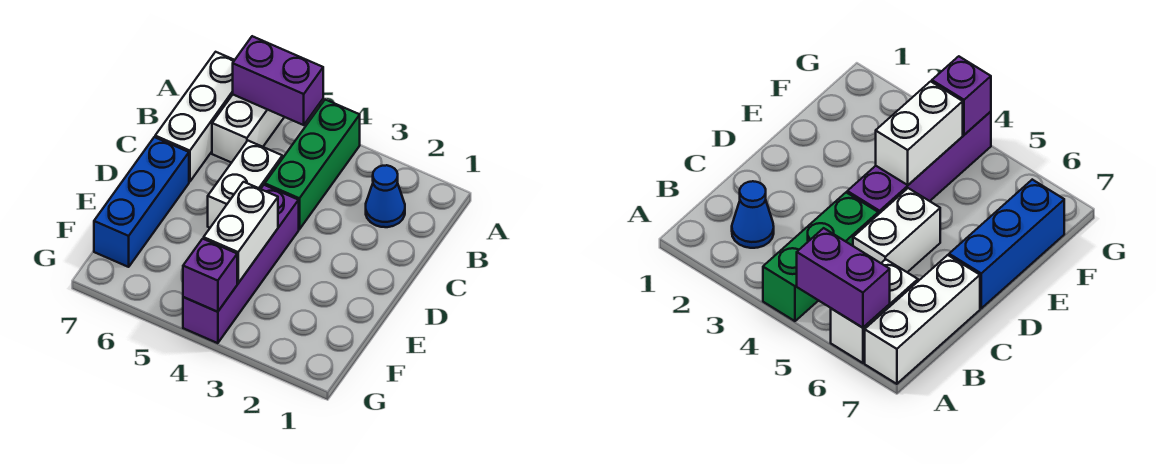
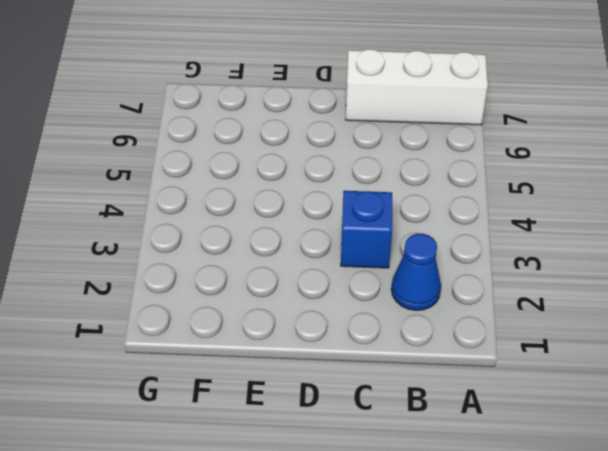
blue 1x1 brick [341,191,392,268] -> none
none -> green 1x3 brick [265,100,360,229]
none -> white 1x2 brick [212,95,284,163]

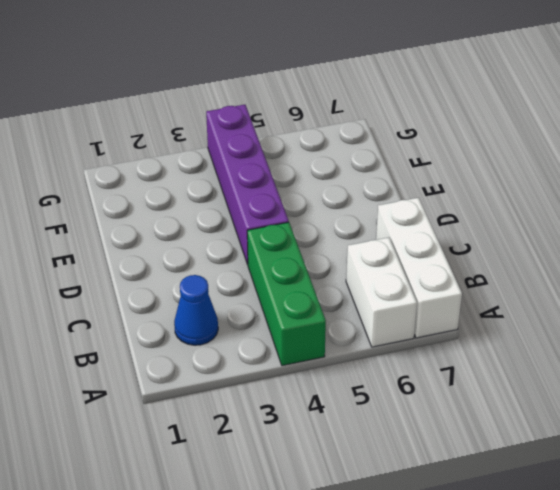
none -> white 1x2 brick [208,141,282,228]
none -> blue 1x3 brick [94,137,189,267]

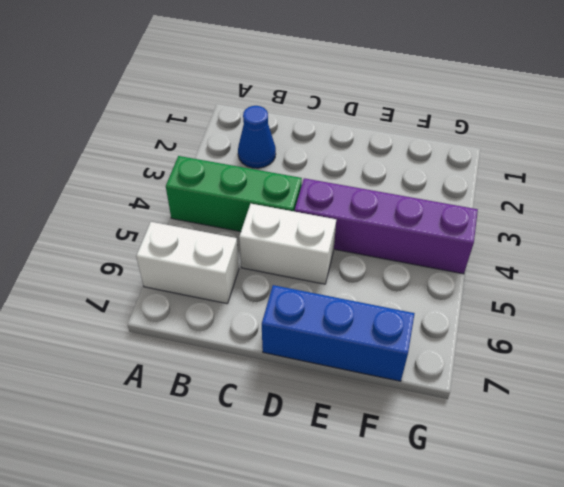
none -> white 1x3 brick [155,52,234,182]
none -> purple 1x2 brick [233,36,323,125]

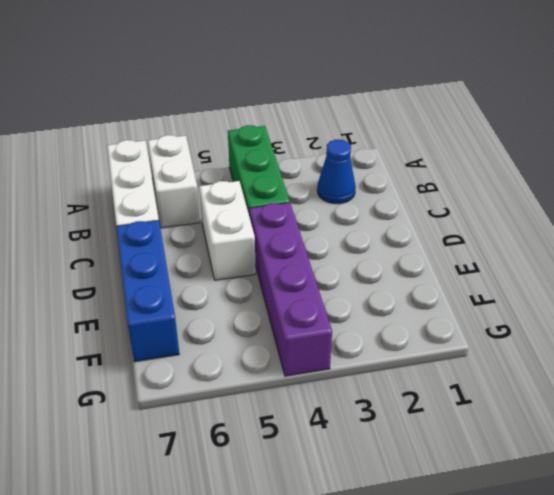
none -> purple 1x2 brick [233,36,323,125]
none -> white 1x2 brick [204,182,278,283]

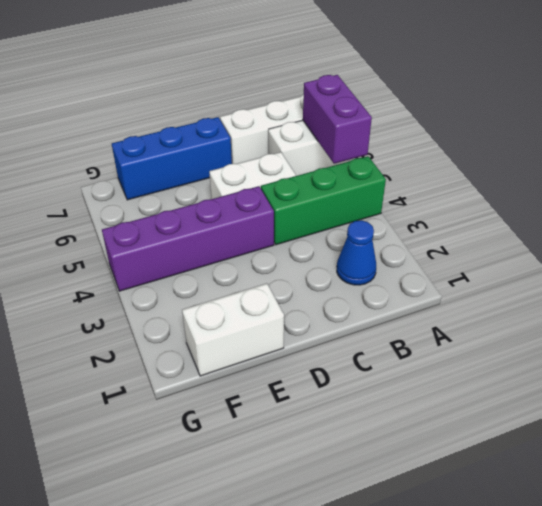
white 1x2 brick [182,283,284,376] -> white 1x2 brick moved to [204,182,278,283]
none -> purple 1x1 brick [183,239,237,312]

